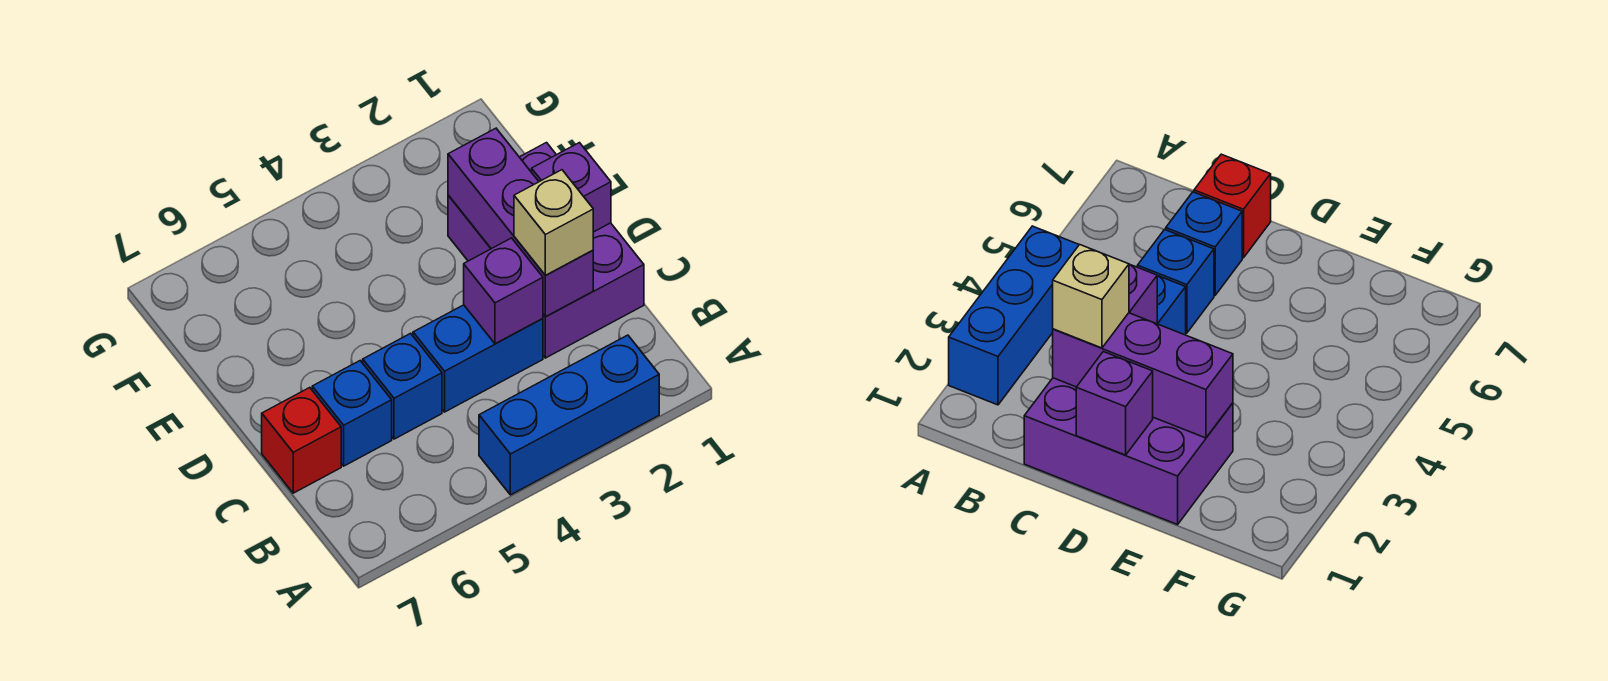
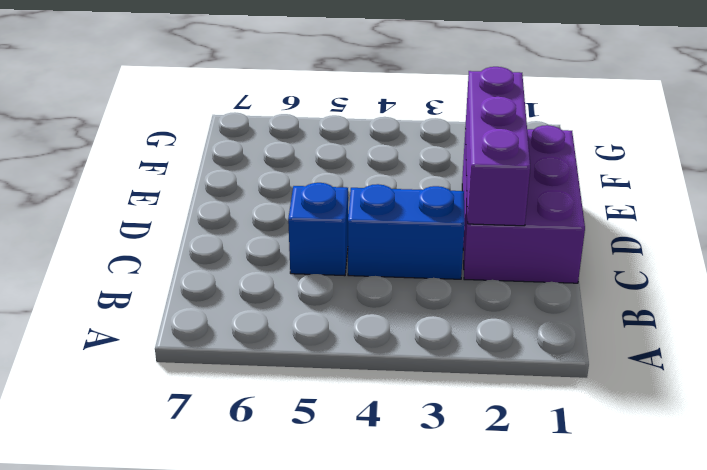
none -> blue 1x3 brick [479,335,659,495]
none -> blue 1x1 brick [312,361,392,466]

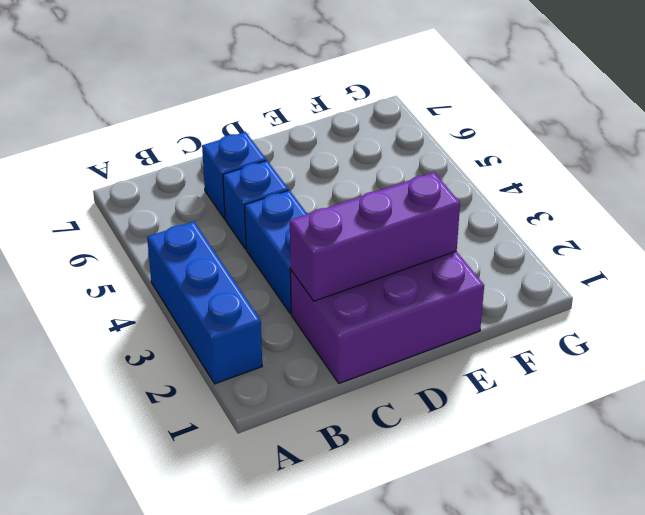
none -> red 1x1 brick [262,388,341,493]
none -> purple 1x1 brick [464,238,543,344]

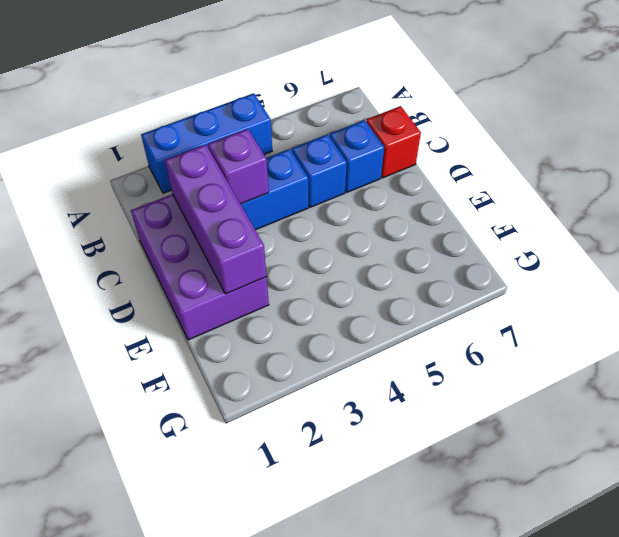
none -> purple 1x1 brick [532,143,611,232]
none -> tan 1x1 brick [514,170,593,276]

